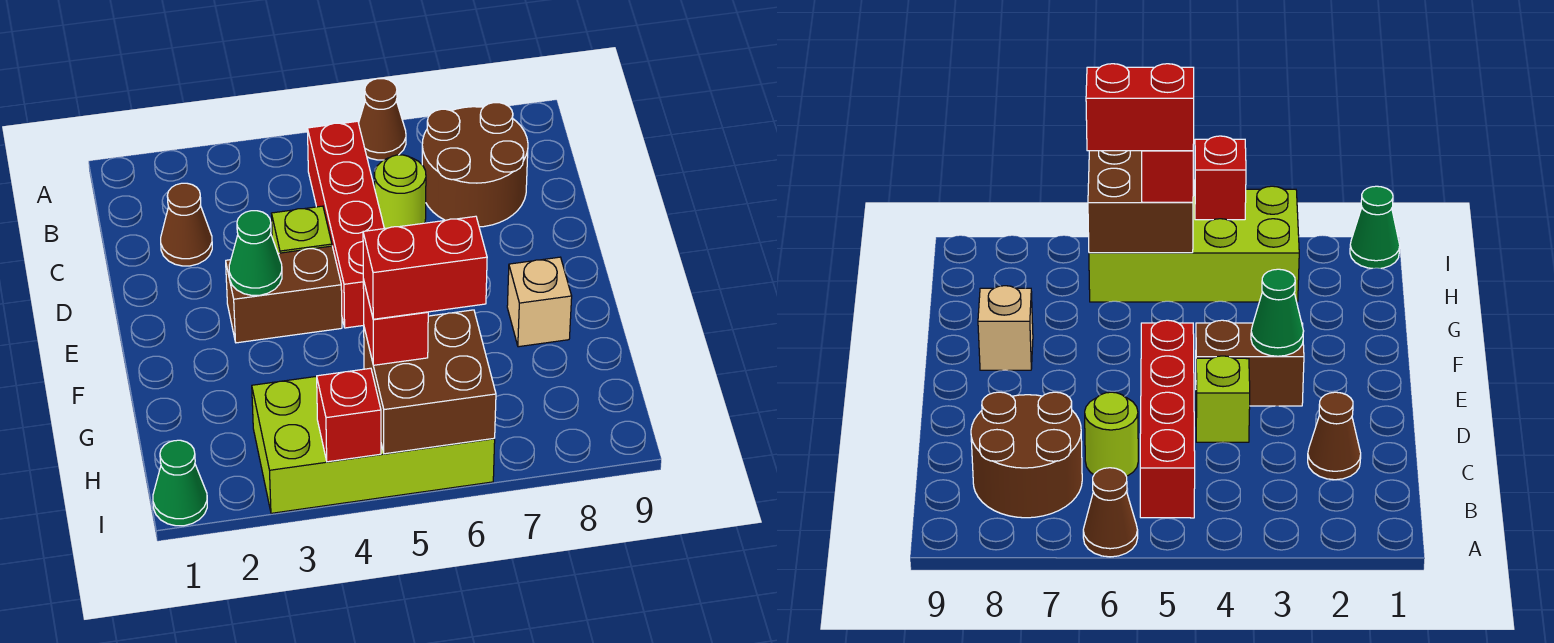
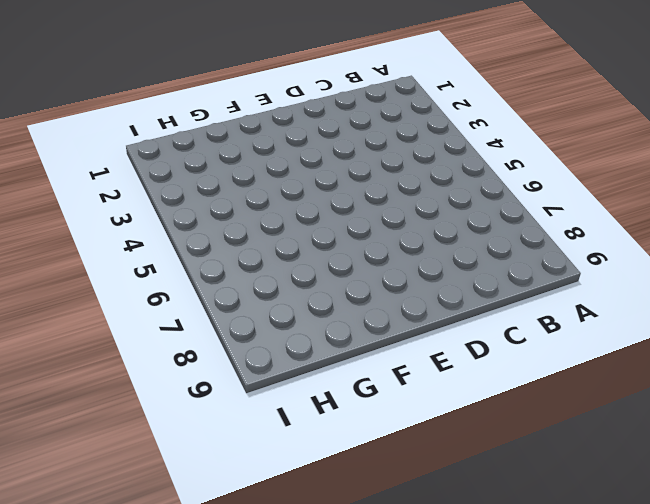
none -> brown 1x1 cone [359,79,406,160]
none -> red 1x4 brick [307,121,384,328]
none -> brown 2x2 round brick [422,103,528,227]

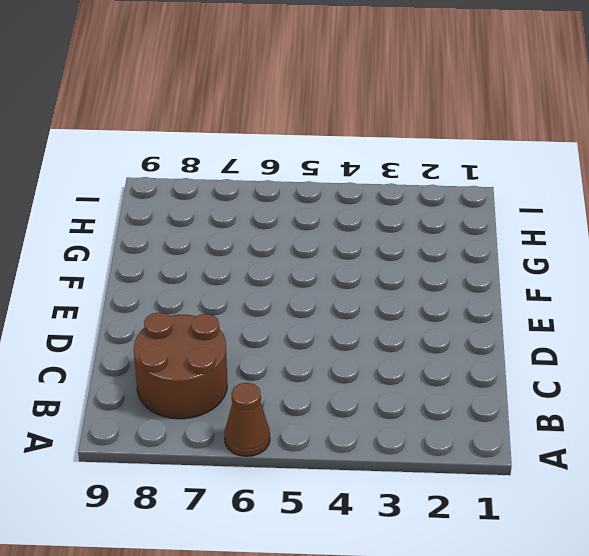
none -> red 1x4 brick [307,121,384,328]
none -> brown 1x1 cone [161,183,212,266]
none -> lime 1x1 round brick [374,155,426,229]

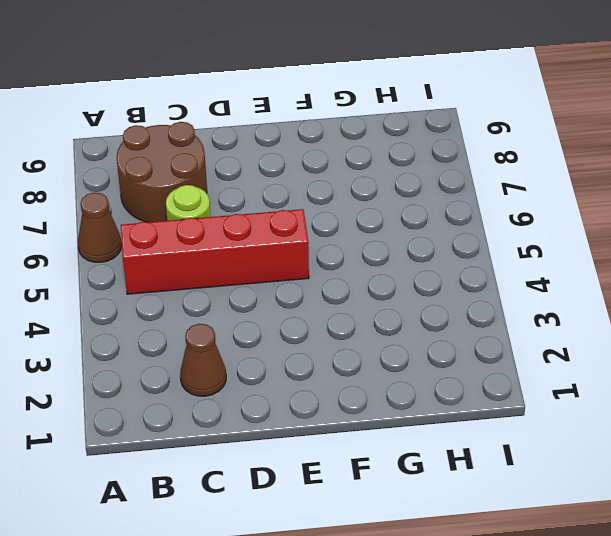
none -> lime 1x1 brick [272,206,332,253]
none -> brown 1x2 brick [226,246,342,343]
none -> tan 1x1 brick [507,257,572,347]

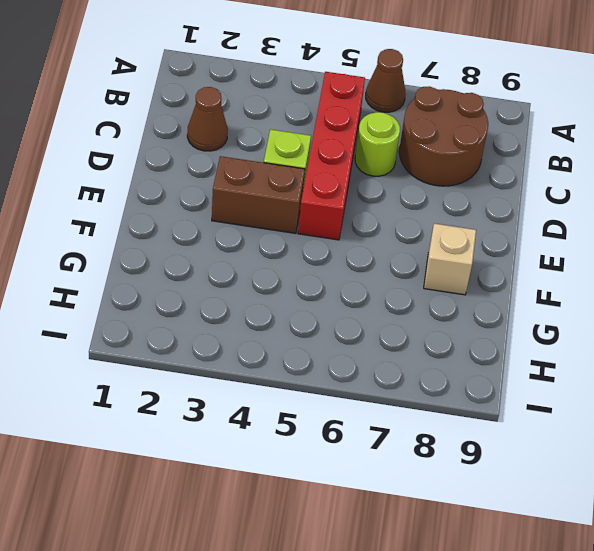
none -> lime 2x4 brick [252,376,495,513]
none -> green 1x1 cone [153,440,207,526]
none -> green 1x1 cone [229,211,282,295]

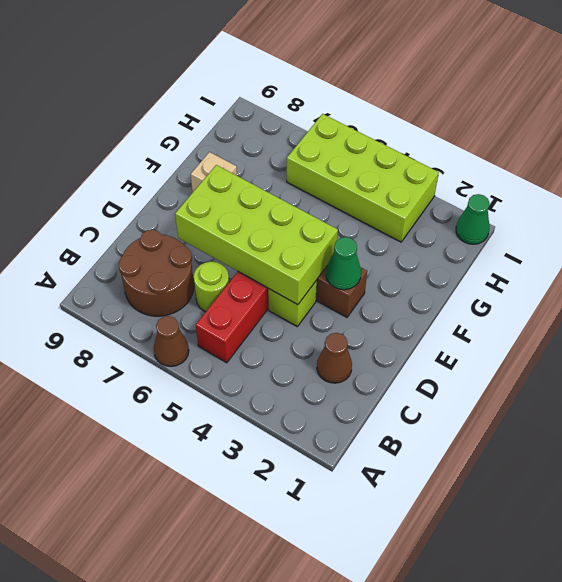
lime 2x4 brick [175,165,338,305] -> none
none -> brown 2x2 brick [364,310,496,454]
none -> red 1x1 brick [317,368,381,462]
none -> red 1x1 brick [363,279,428,365]

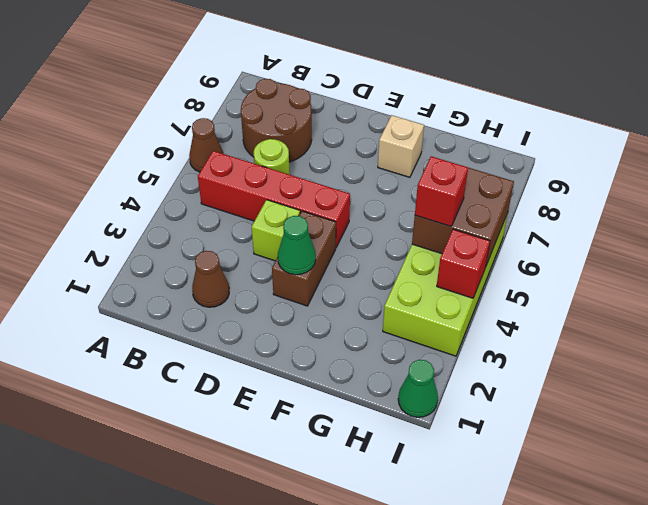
none -> red 1x2 brick [363,216,487,319]

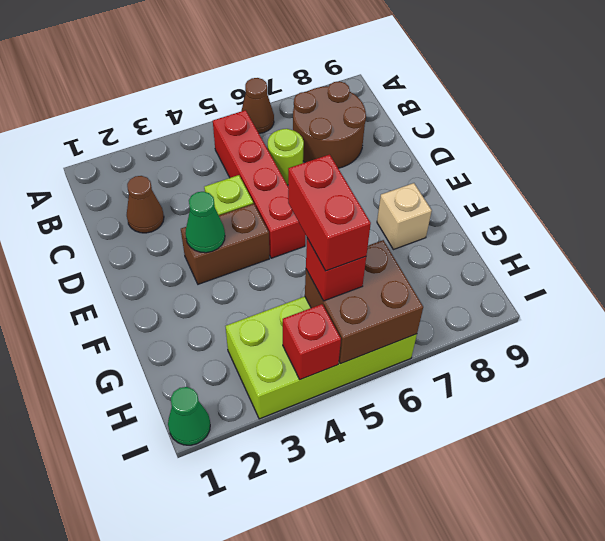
red 1x2 brick [288,154,371,271] -> red 1x2 brick turned to [363,216,487,319]

